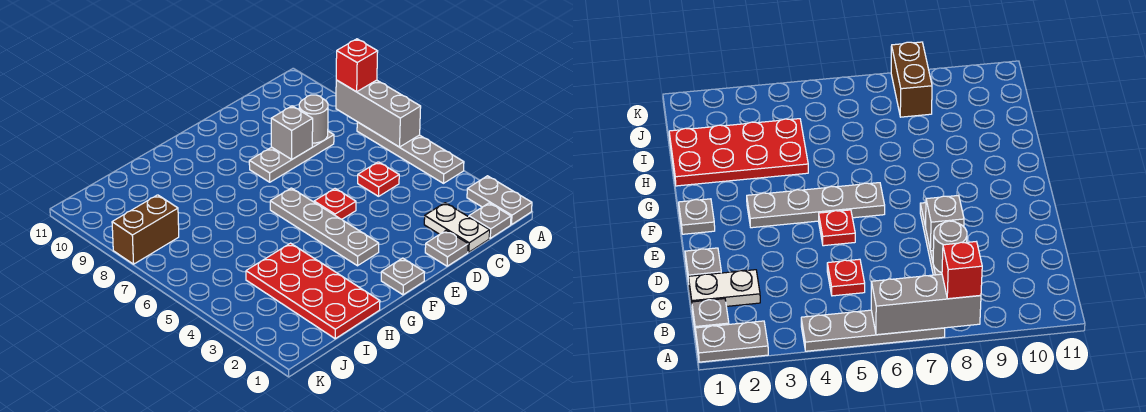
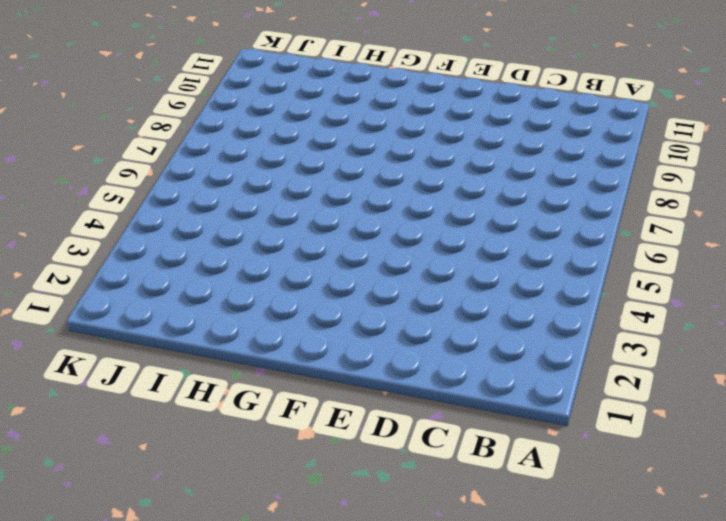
none -> grey 1x2 plate [467,176,532,225]
none -> grey 1x4 plate [357,122,464,183]
none -> grey 1x1 plate [469,203,511,238]

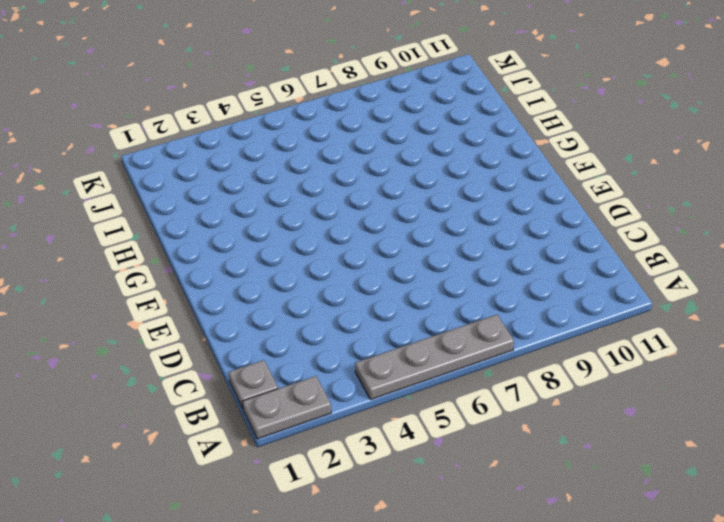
none -> white 1x2 plate [424,203,490,252]
none -> red 1x1 plate [358,162,399,196]
none -> grey 1x3 plate [249,131,334,182]

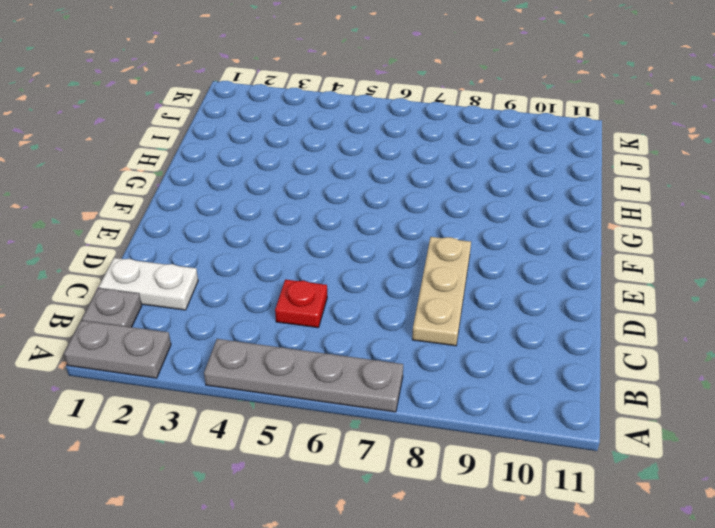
tan 1x3 plate [412,237,471,346] -> grey 1x3 plate [249,131,334,182]
none -> grey 1x1 plate [425,230,468,266]
none -> red 1x1 plate [314,189,356,219]
none -> grey 1x1 plate [381,258,424,295]

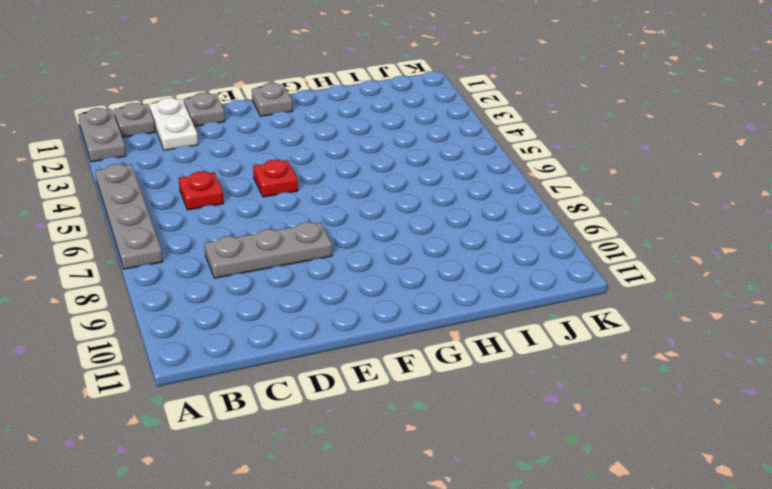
none -> grey 1x4 plate [270,188,379,266]
none -> red 2x4 plate [246,243,380,339]
none -> brown 1x2 brick [112,195,179,264]

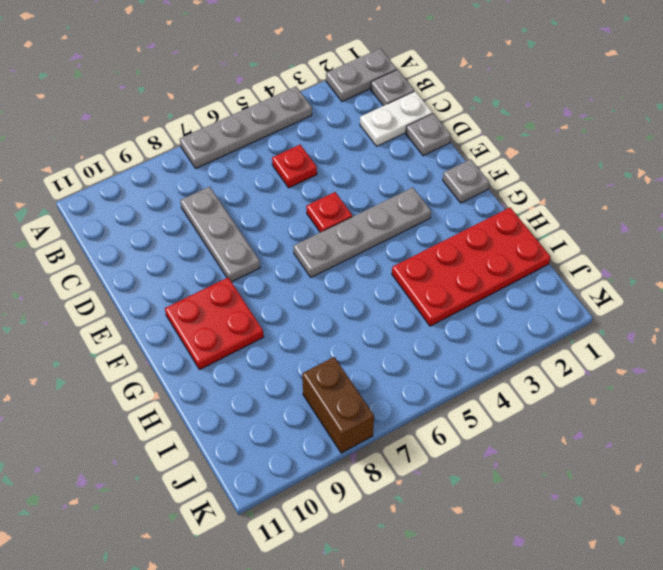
red 2x2 plate [165,277,264,370] -> none
none -> grey 1x3 brick [336,80,421,147]
none -> grey 1x1 round brick [299,95,328,143]
none -> grey 1x1 brick [271,106,313,159]

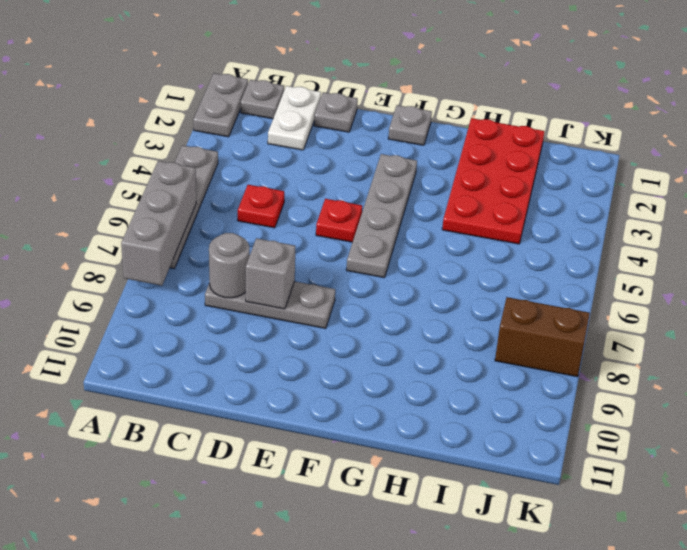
none -> red 1x1 brick [336,39,378,92]

